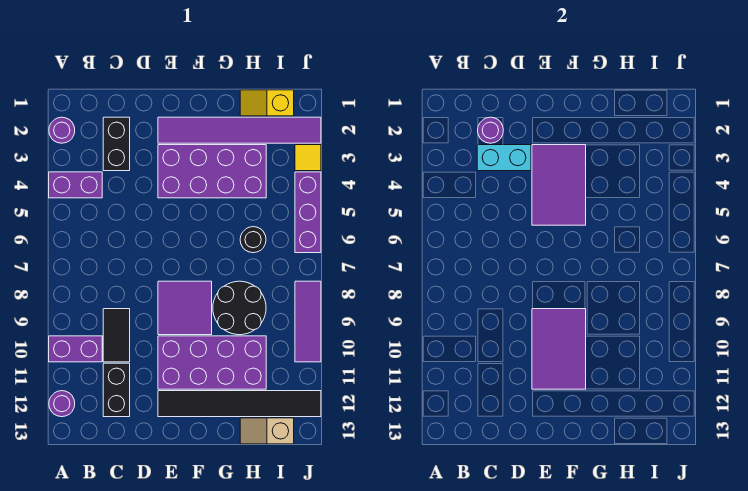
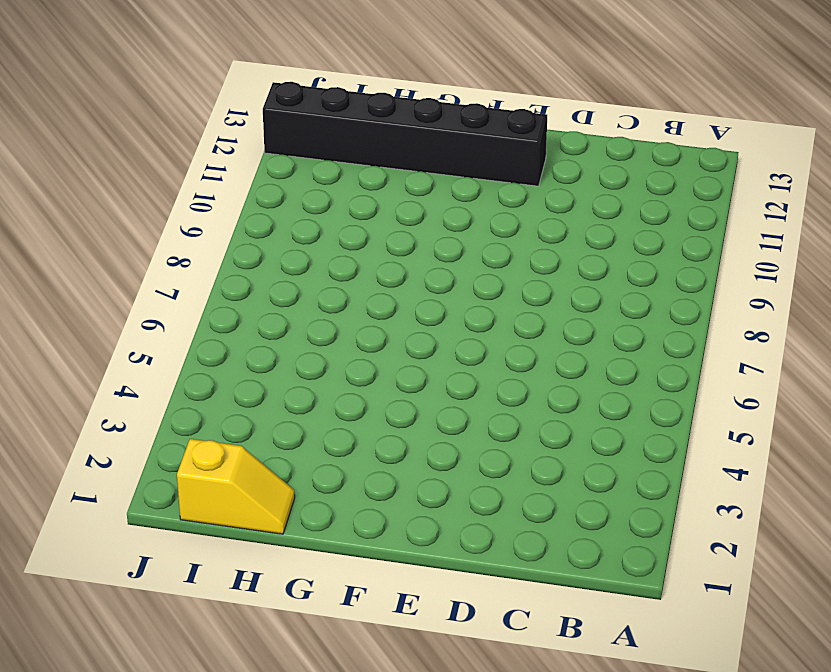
black 1x6 brick [263,82,547,186] -> black 1x6 tile [158,391,321,417]
none -> purple 1x1 round brick [49,117,75,143]
none -> purple 1x2 brick [49,172,102,198]
none -> purple 1x2 brick [49,336,102,362]

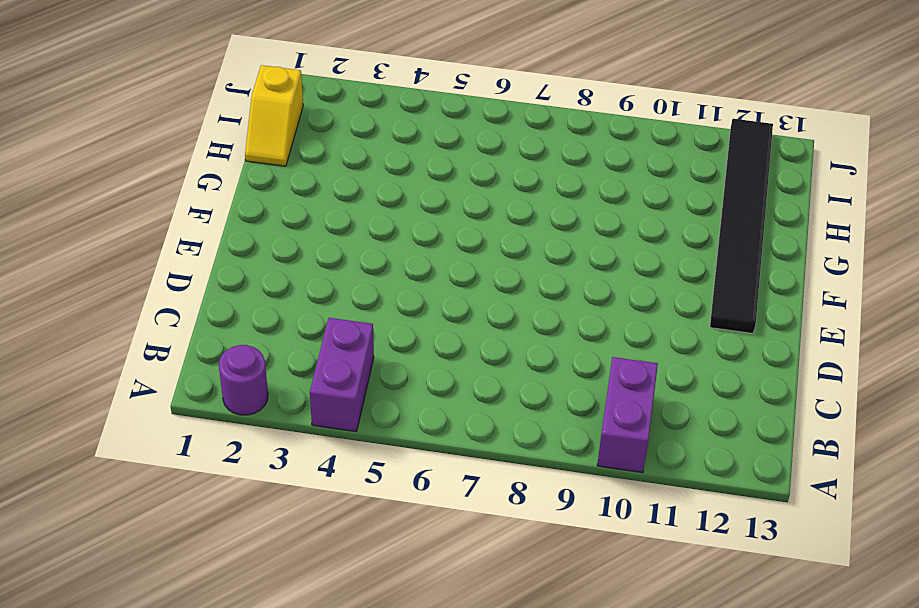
none -> purple 1x1 round brick [49,391,75,417]
none -> black 1x2 brick [103,117,130,171]
none -> black 1x2 tile [103,309,130,362]

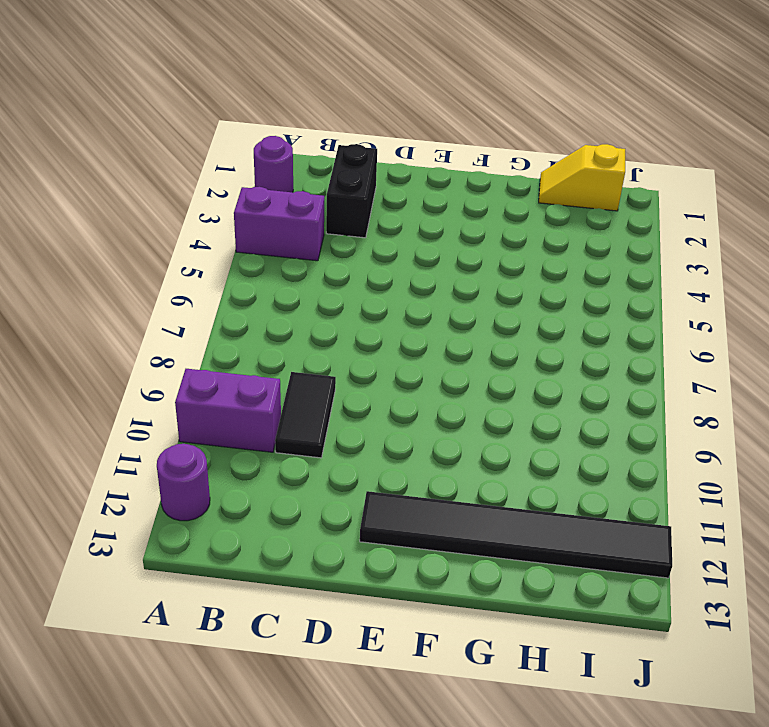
none -> black 1x2 brick [103,363,130,417]
none -> purple 1x6 tile [158,117,321,143]
none -> purple 2x4 brick [158,145,266,198]

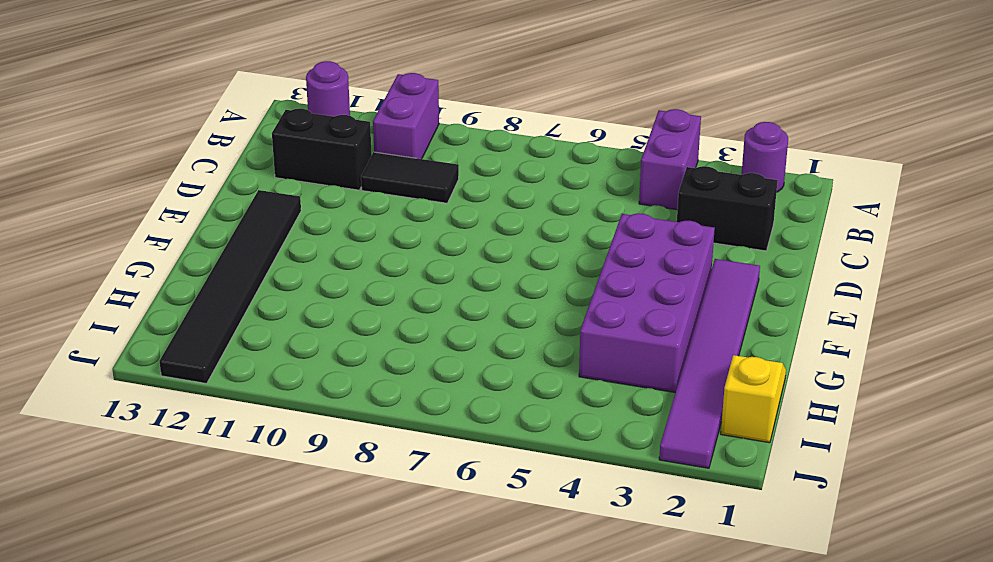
none -> purple 2x2 tile [158,281,212,335]
none -> purple 2x4 brick [158,336,266,389]
none -> black 2x2 round brick [213,281,266,335]

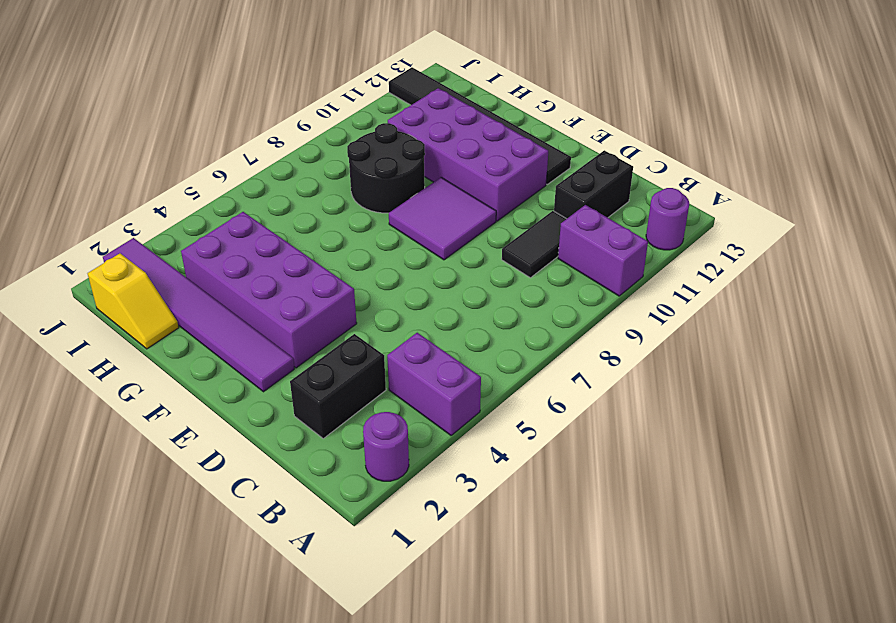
none -> black 1x1 round brick [240,227,266,253]
none -> tan 1x2 slope [240,418,294,444]
none -> yellow 1x1 tile [295,145,321,171]

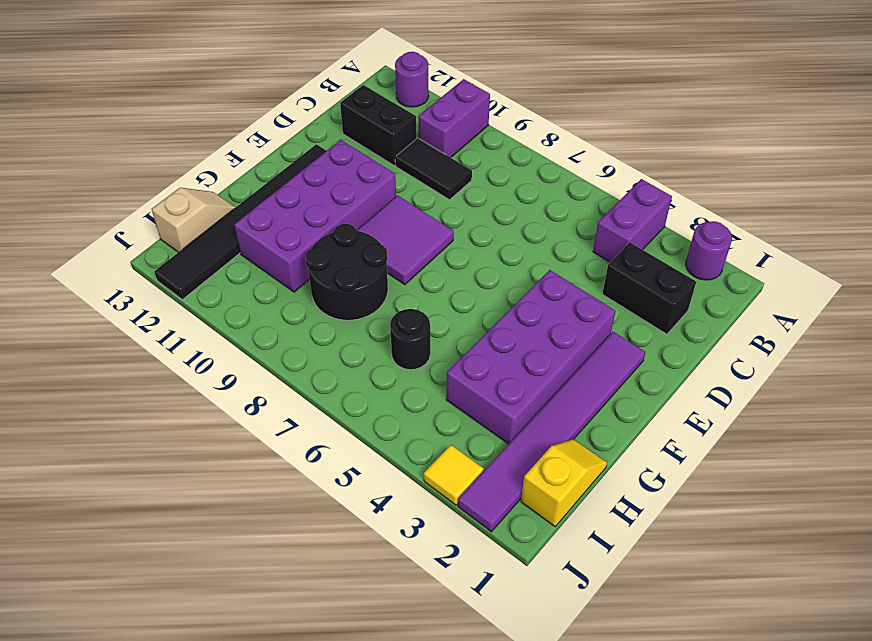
none -> purple 1x3 brick [295,172,321,253]
none -> purple 1x3 tile [295,281,321,362]
none -> purple 1x1 round brick [478,117,503,143]

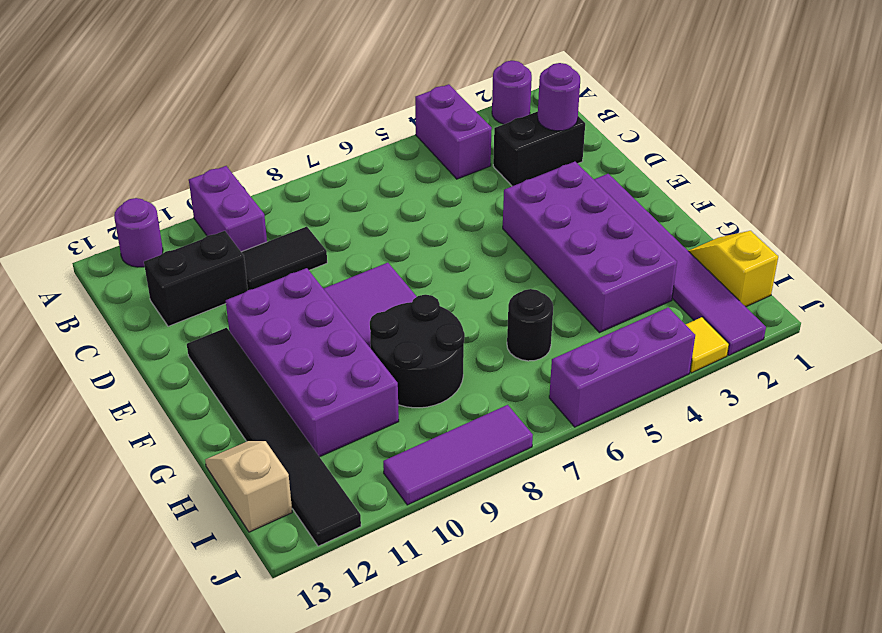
none -> cyan 1x2 brick [477,145,531,171]
none -> purple 2x3 tile [532,145,586,225]
none -> purple 2x3 tile [532,309,586,389]

